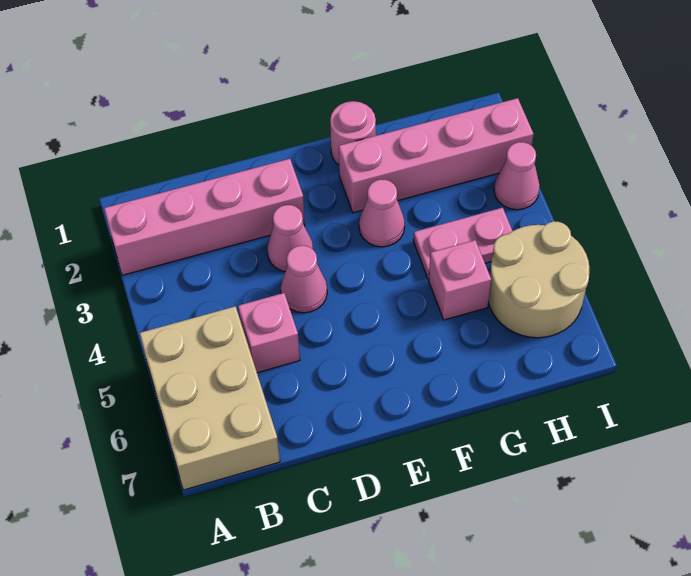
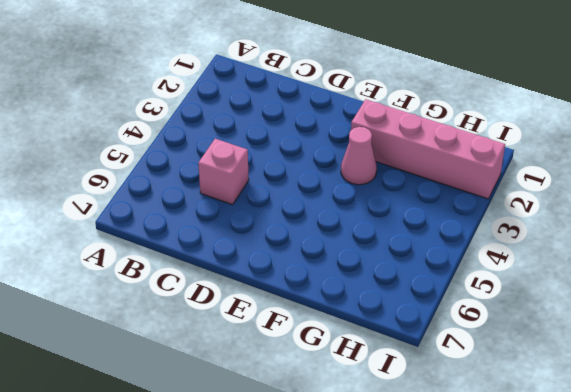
none -> pink 1x4 brick [104,159,305,275]
none -> tan 2x3 brick [140,306,280,490]
none -> pink 1x1 cone [267,205,313,271]

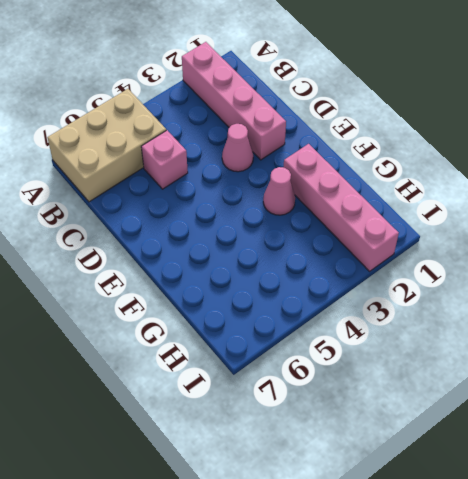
none -> pink 1x1 cone [281,246,327,313]
none -> pink 1x1 round brick [330,101,376,165]
none -> pink 1x2 plate [413,208,512,279]

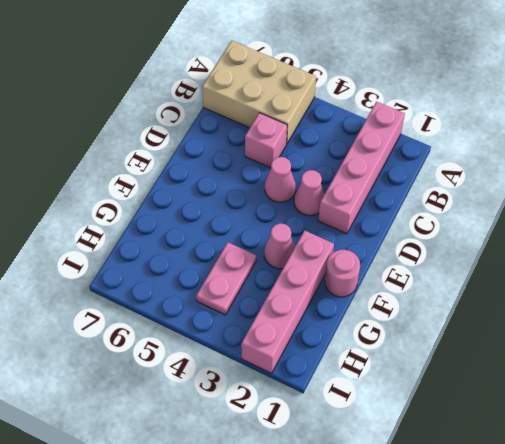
none -> pink 1x1 brick [429,240,491,320]
none -> tan 2x2 round brick [489,221,589,338]
none -> pink 1x1 cone [494,142,540,210]

